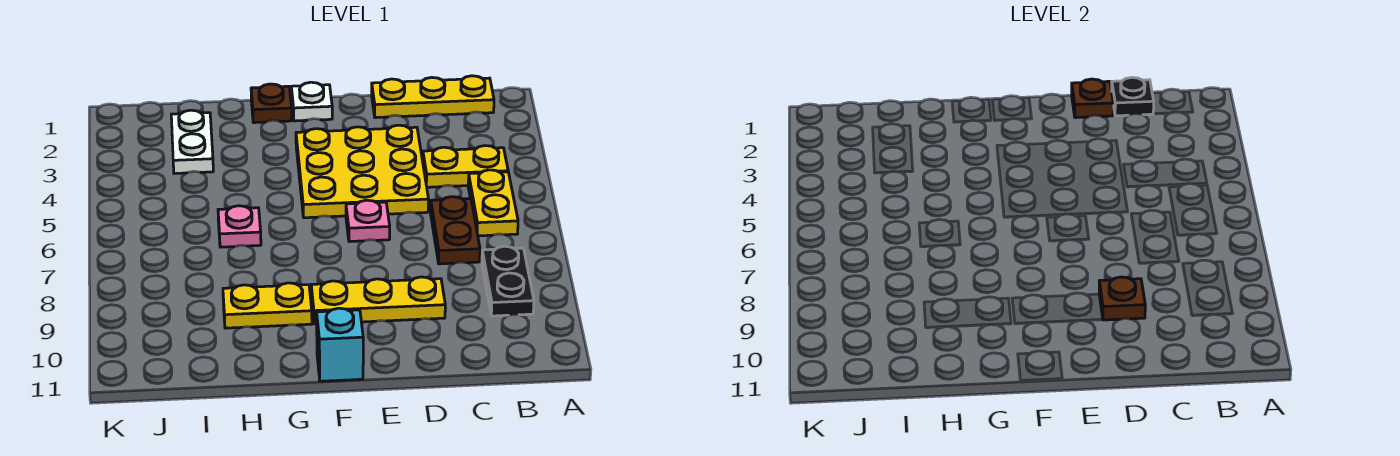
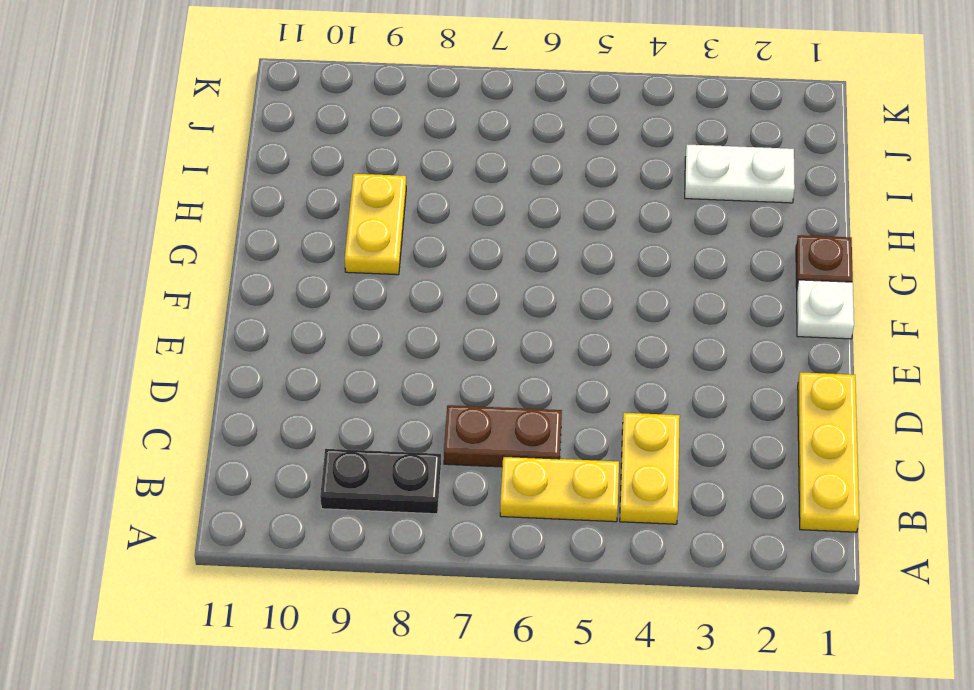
none -> yellow 3x3 plate [296,125,429,218]
none -> yellow 1x3 plate [311,277,445,324]
none -> pink 1x1 plate [346,200,390,242]

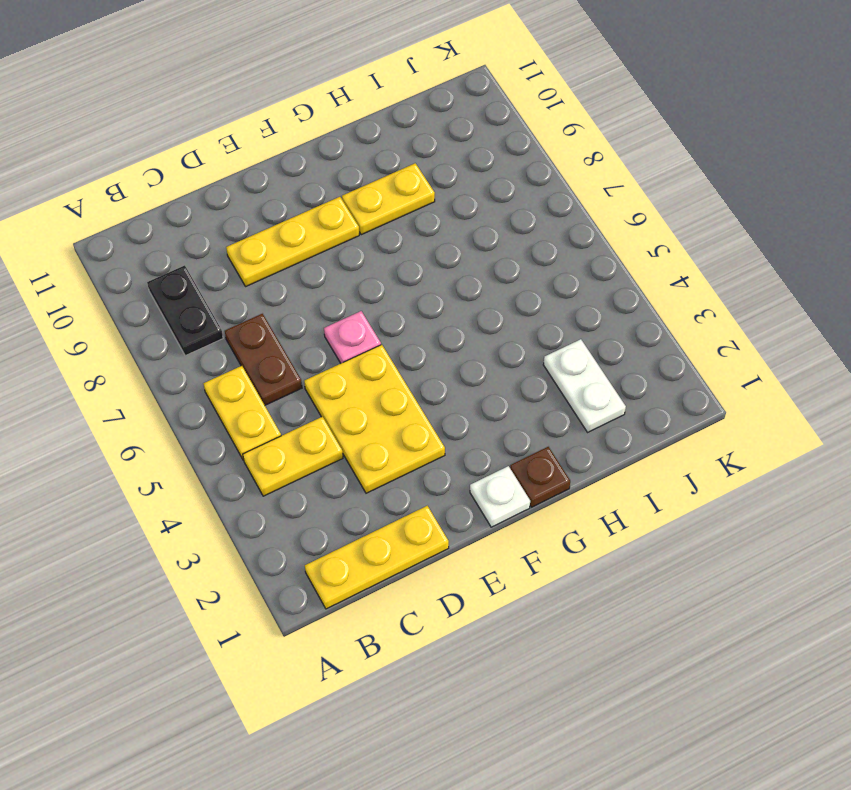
yellow 2x3 plate [304,345,445,493] -> yellow 3x3 plate [296,125,429,218]
none -> cyan 1x1 brick [317,308,363,381]
none -> pink 1x1 plate [218,206,261,247]
none -> black 1x1 plate [1112,77,1154,116]

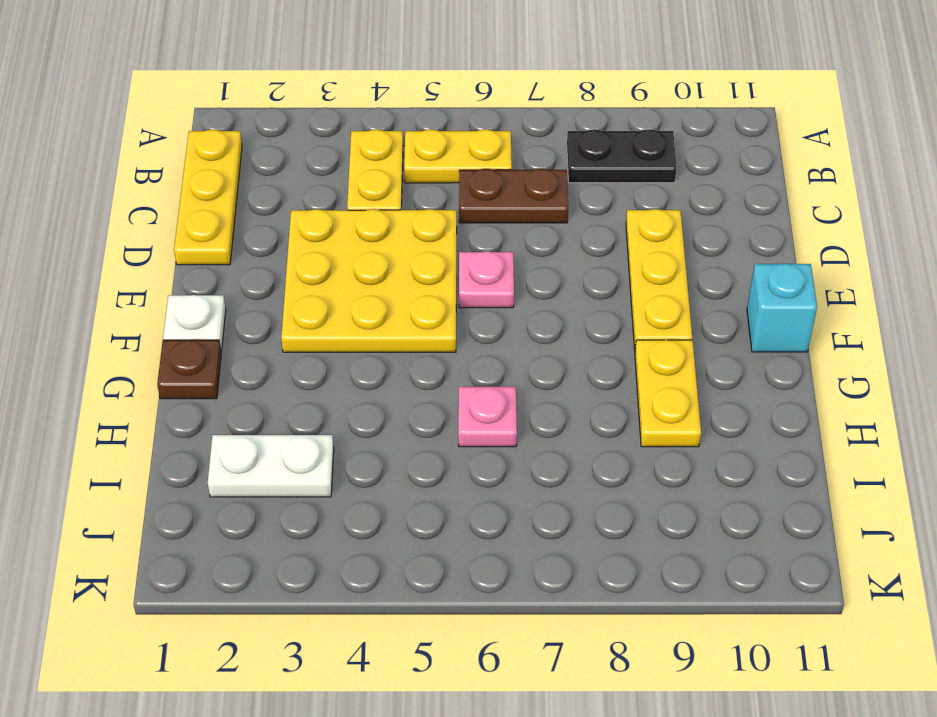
none -> black 1x1 plate [1112,77,1154,116]
none -> brown 1x1 plate [1072,79,1113,118]
none -> brown 1x1 plate [1099,277,1145,320]

